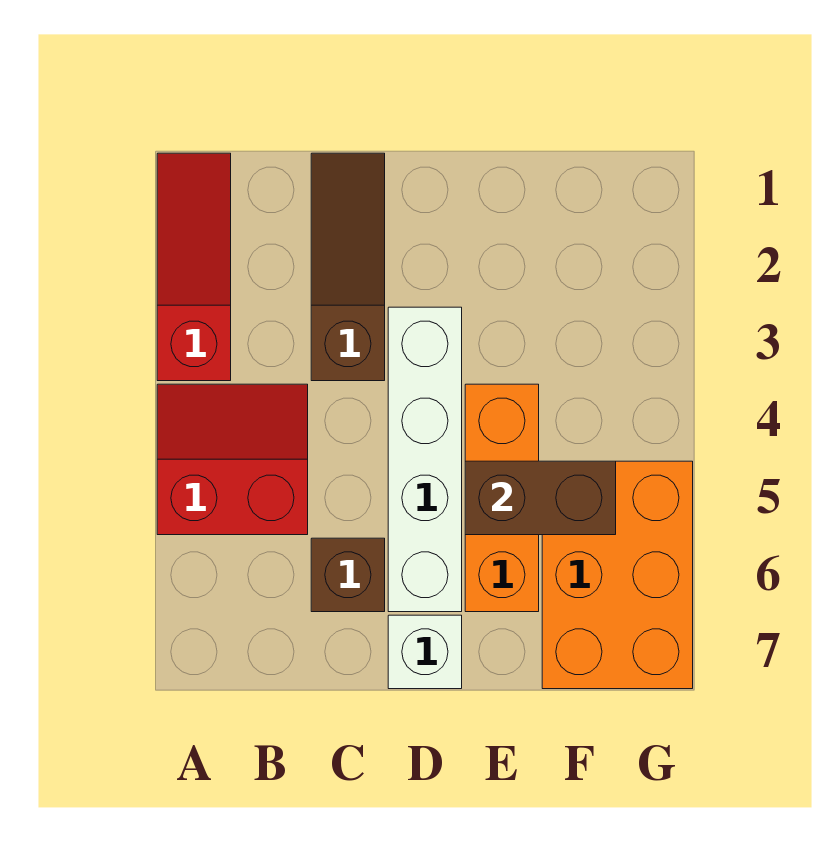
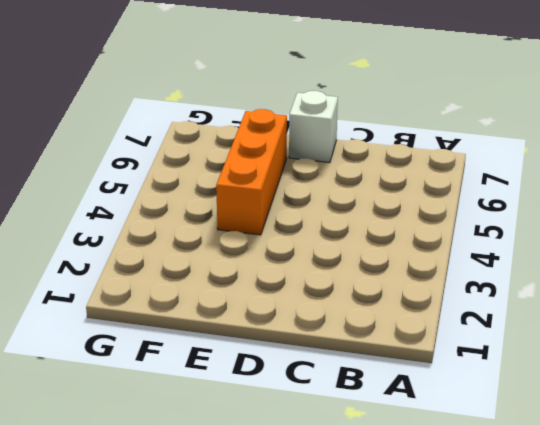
none -> red 1x3 slope [157,153,231,381]
none -> red 2x2 slope [157,384,308,535]

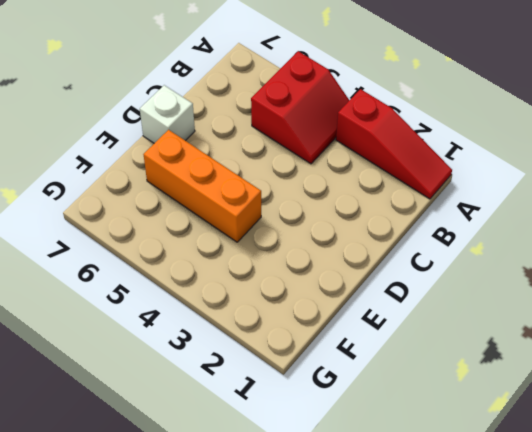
none -> brown 1x3 slope [311,153,385,381]
none -> brown 1x1 brick [311,538,385,612]

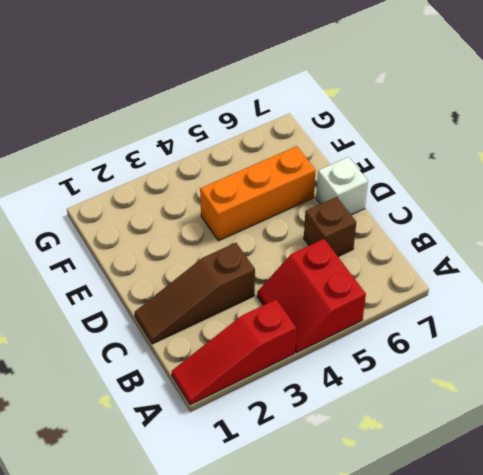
none -> white 1x4 brick [388,307,462,612]
none -> orange 2x3 brick [542,461,693,689]

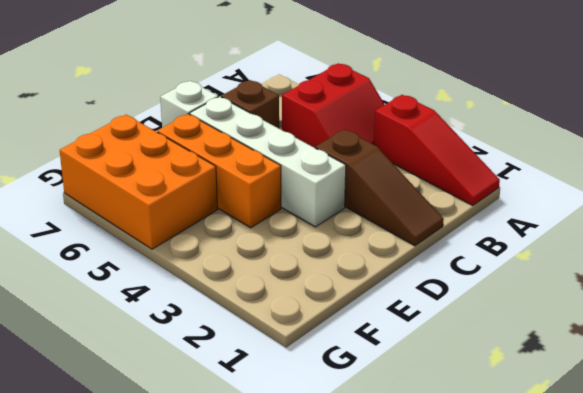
none -> brown 1x2 brick [465,461,616,535]

